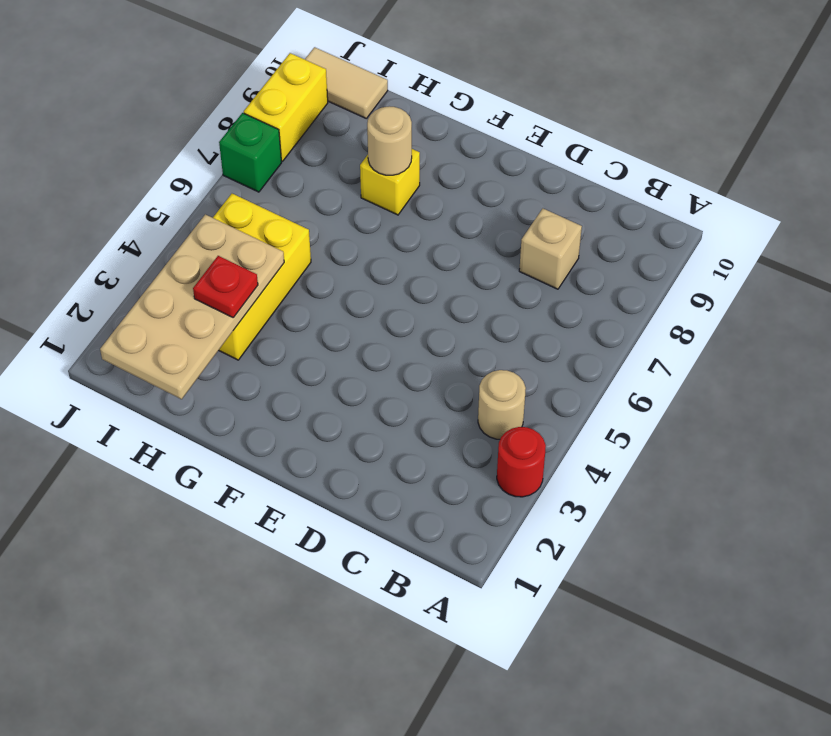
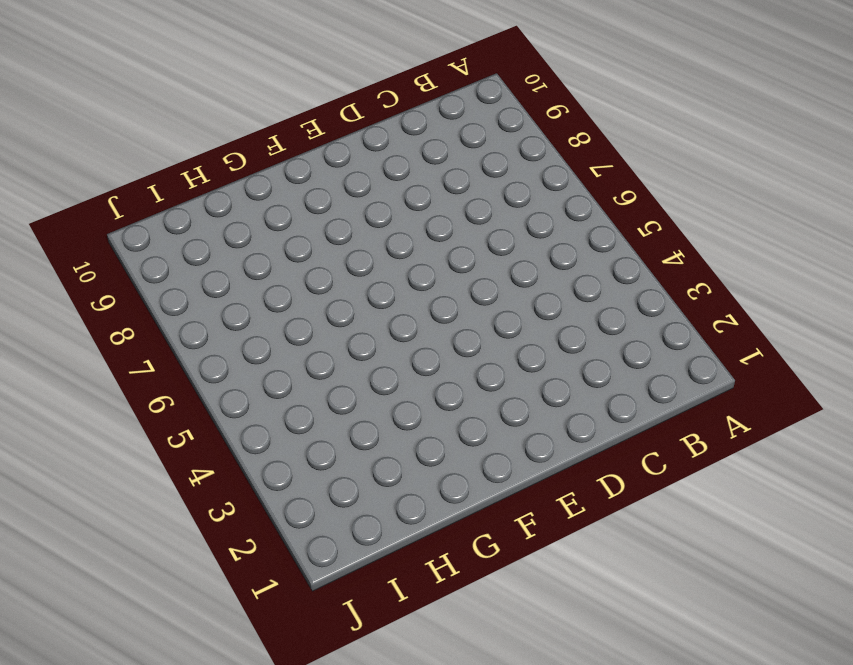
none -> red 1x1 round brick [497,427,546,497]
none -> tan 1x1 round brick [478,370,526,439]

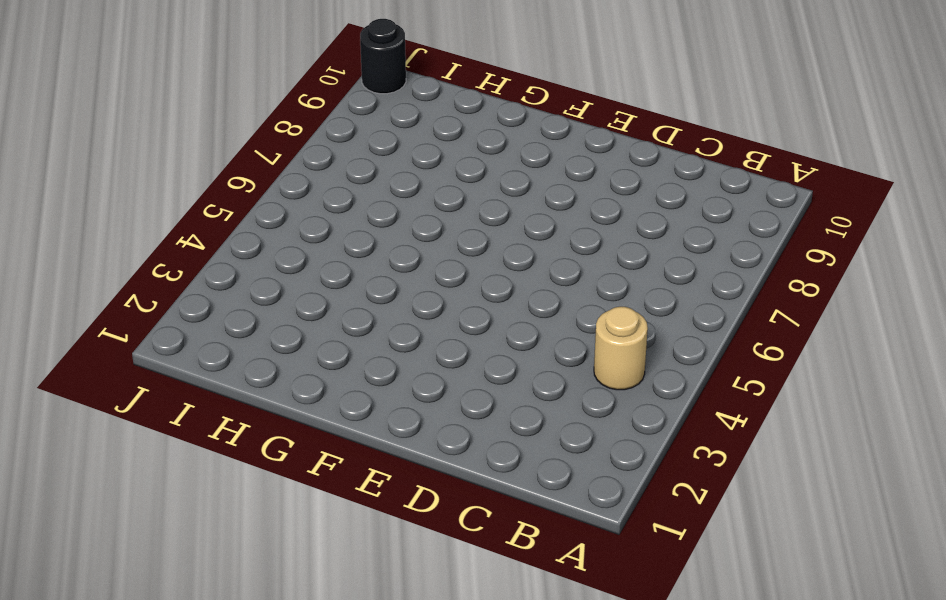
black 1x1 round brick [360,19,406,94] -> tan 1x2 tile [305,47,388,118]
none -> red 1x1 round brick [497,427,546,497]
none -> tan 1x1 brick [519,209,582,289]

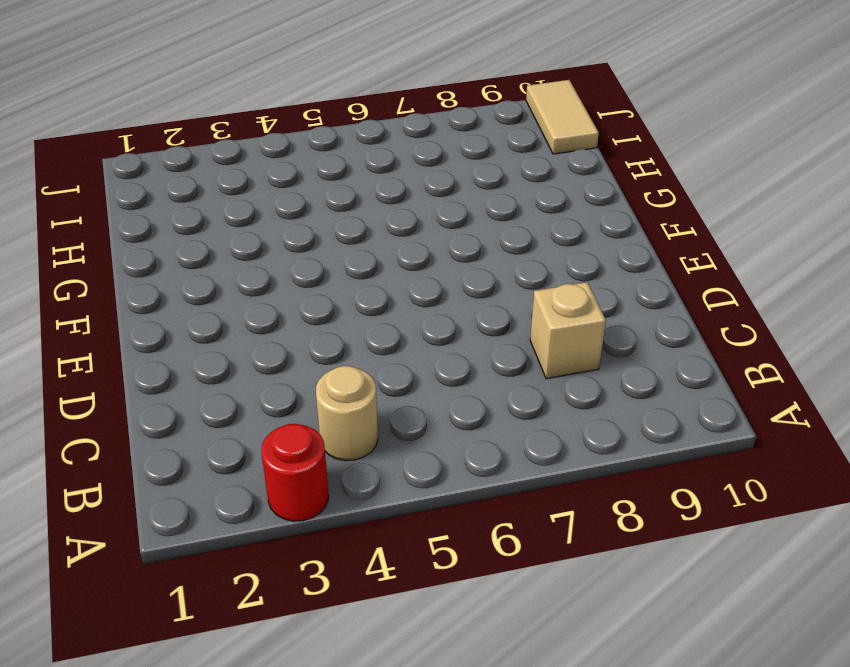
none -> yellow 1x1 brick [360,149,420,215]
none -> yellow 2x3 brick [213,194,311,360]

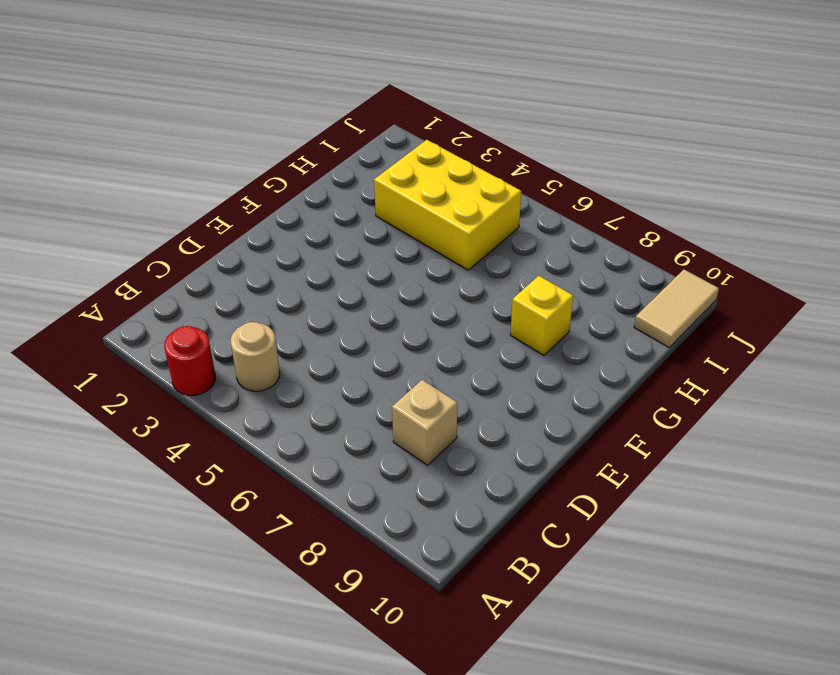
none -> green 1x1 brick [219,113,282,192]
none -> yellow 1x2 brick [244,53,328,161]

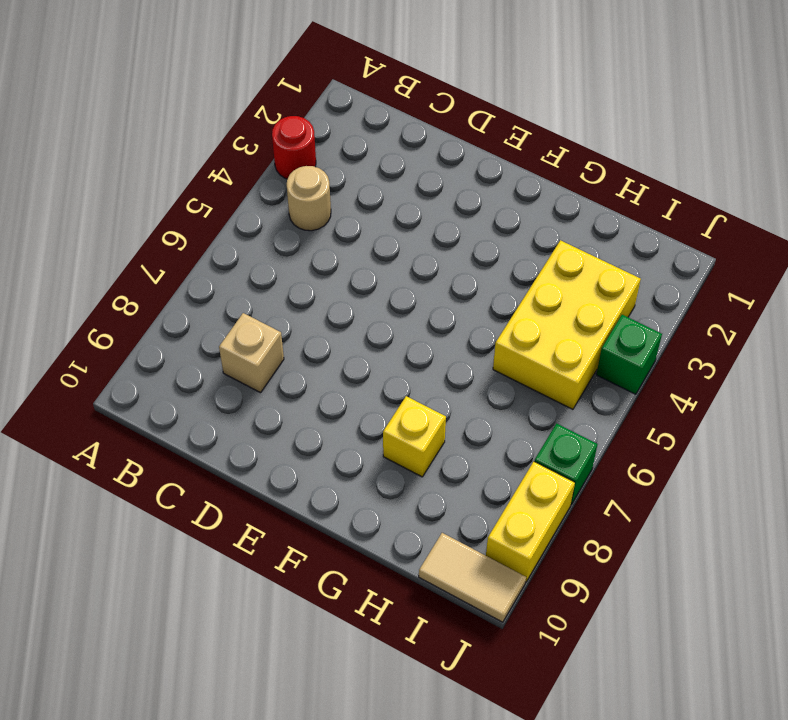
green 1x1 brick [596,315,662,394] -> none
none -> tan 1x1 round brick [367,106,412,175]
none -> tan 2x4 plate [100,214,284,399]

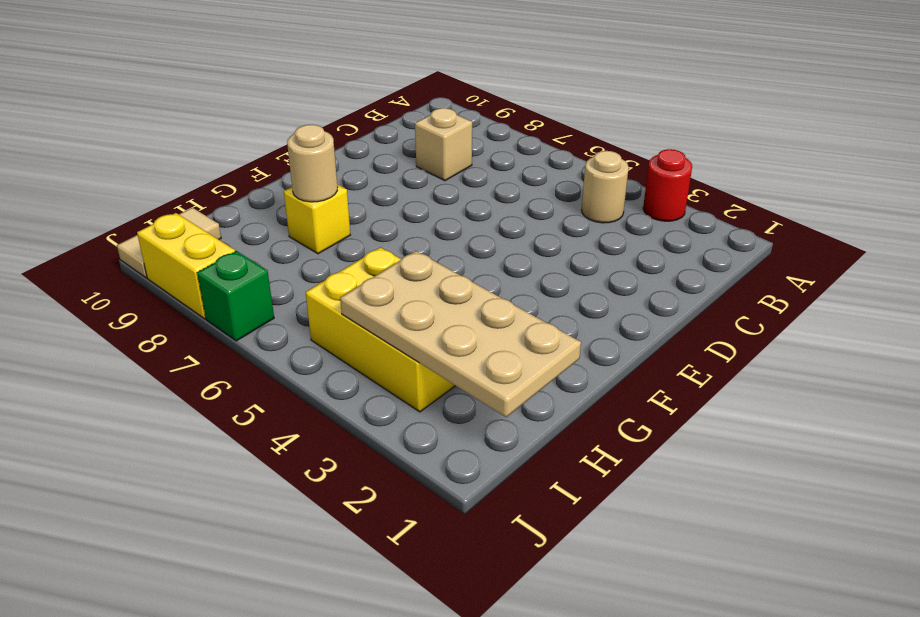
none -> red 1x1 plate [193,256,258,318]

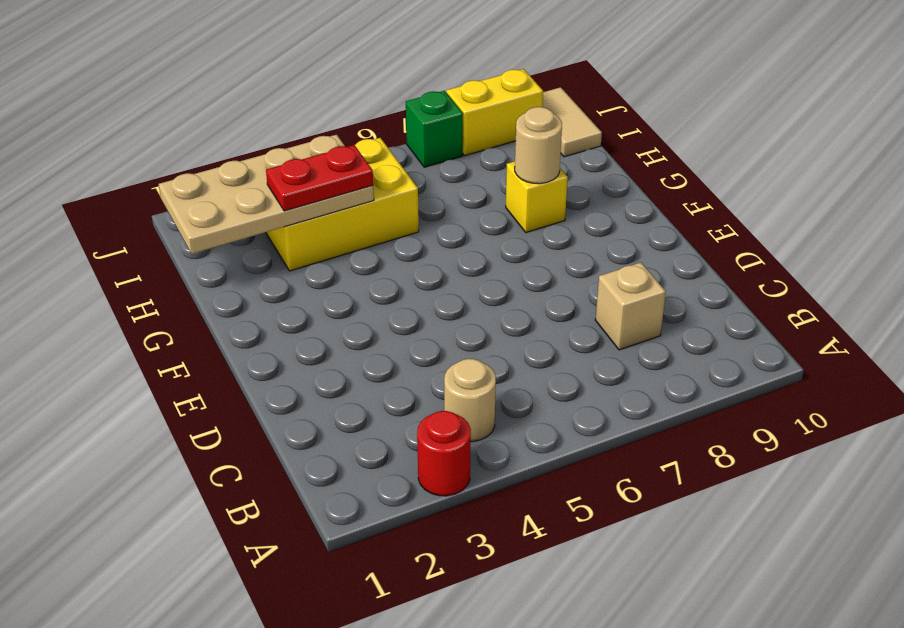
red 1x2 plate [266,145,373,211] -> red 1x1 plate [193,256,258,318]

